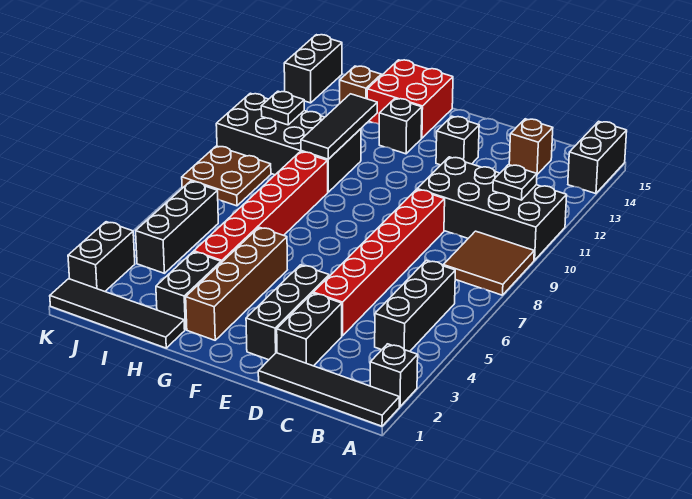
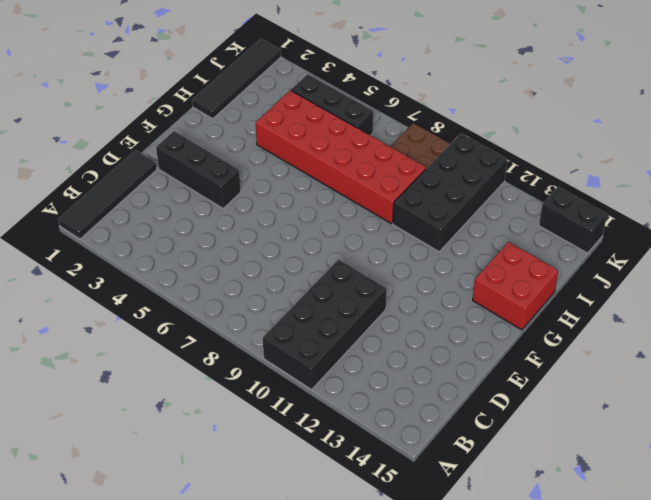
red 2x6 brick [256,90,426,224] -> red 1x6 brick [194,152,328,263]
none -> black 1x1 brick [370,344,418,407]
none -> brown 2x2 tile [443,231,534,295]
none -> black 1x2 brick [568,121,627,194]

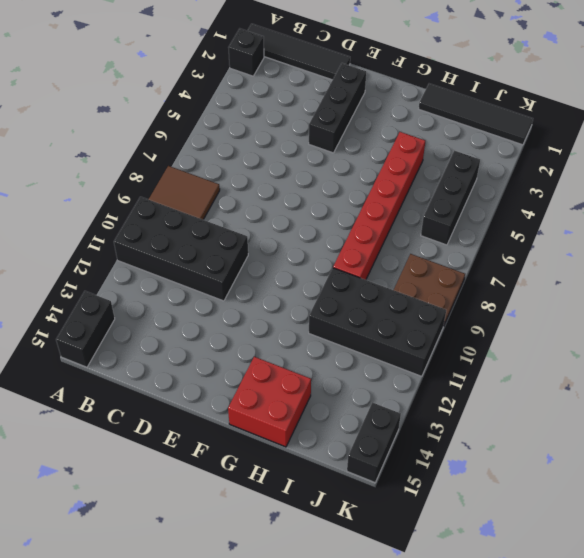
none -> black 1x3 brick [375,260,455,351]
none -> brown 1x1 brick [509,119,553,174]
none -> black 1x2 brick [277,293,342,366]

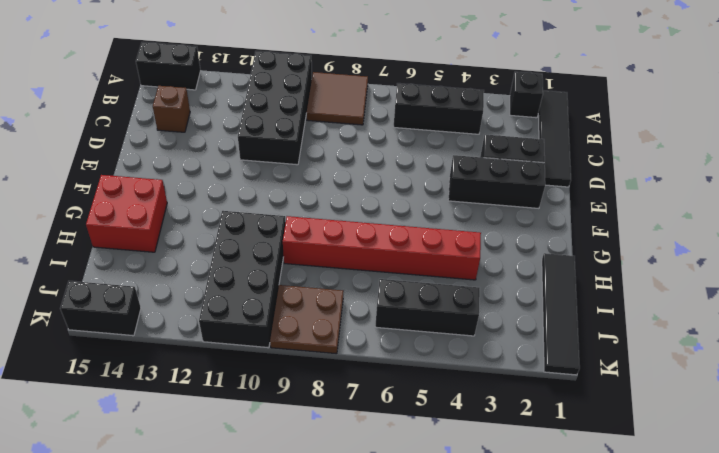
none -> red 1x6 brick [313,189,445,336]
none -> black 1x1 brick [436,116,479,165]
none -> brown 1x4 brick [186,227,287,340]

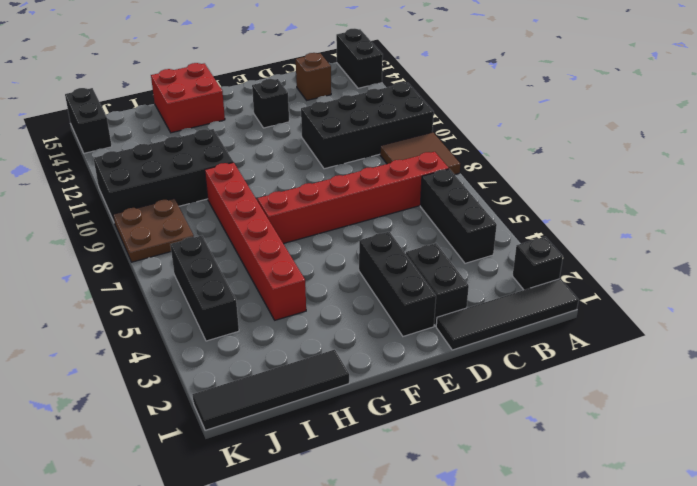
red 1x6 brick [257,152,449,244] -> red 1x6 brick turned to [313,189,445,336]
none -> brown 1x4 brick [186,227,287,340]
none -> black 1x1 brick [379,99,422,154]
none -> black 1x2 brick [156,252,221,330]

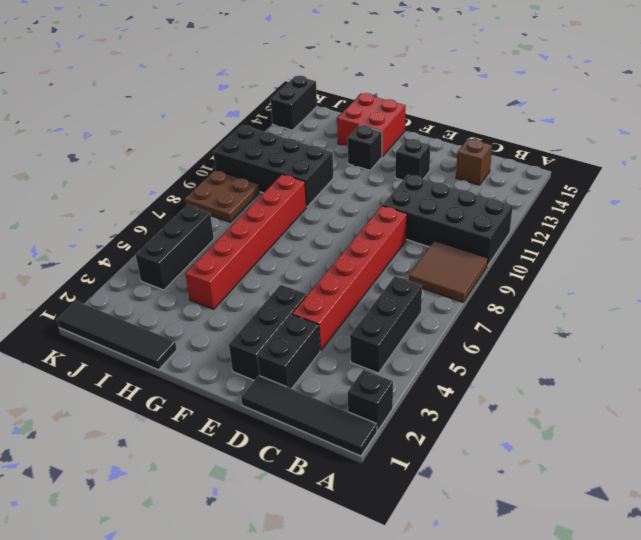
none -> black 1x2 brick [568,121,627,194]
none -> brown 1x4 brick [186,227,287,340]
none -> black 1x2 brick [156,252,221,330]

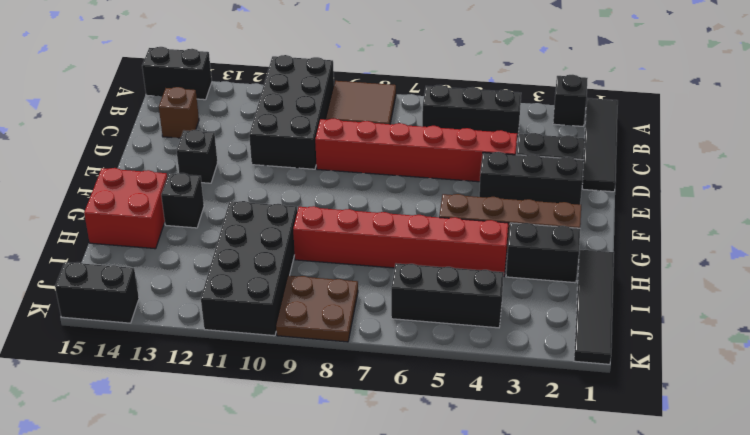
none -> brown 1x1 brick [340,66,381,103]
none -> black 1x2 brick [68,222,135,291]
none -> black 1x1 plate [493,165,537,200]

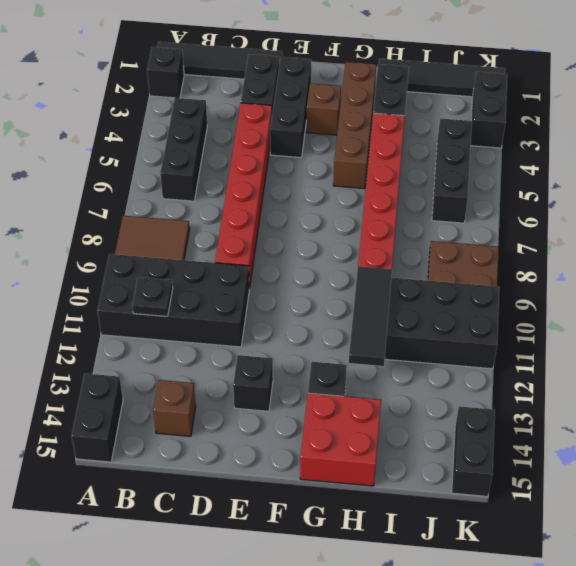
brown 1x1 brick [306,83,341,135] -> brown 1x1 brick moved to [340,66,381,103]
none -> black 1x1 plate [261,91,304,125]

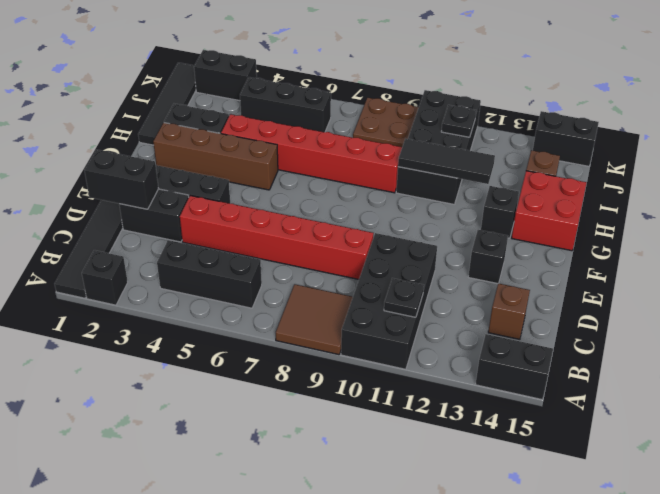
black 1x2 brick [84,150,159,209] -> none

